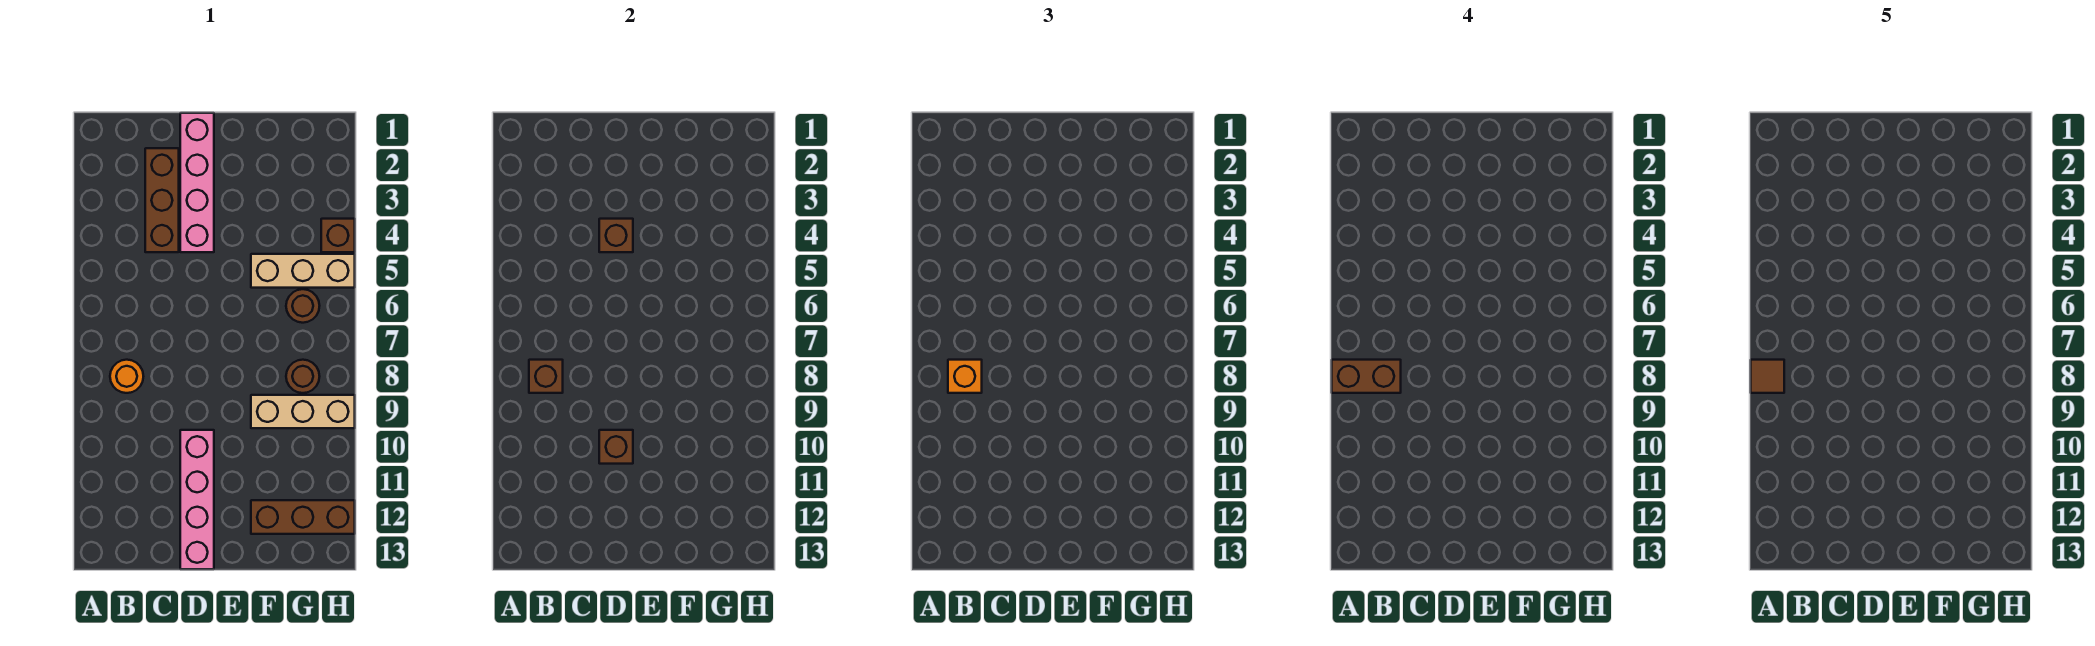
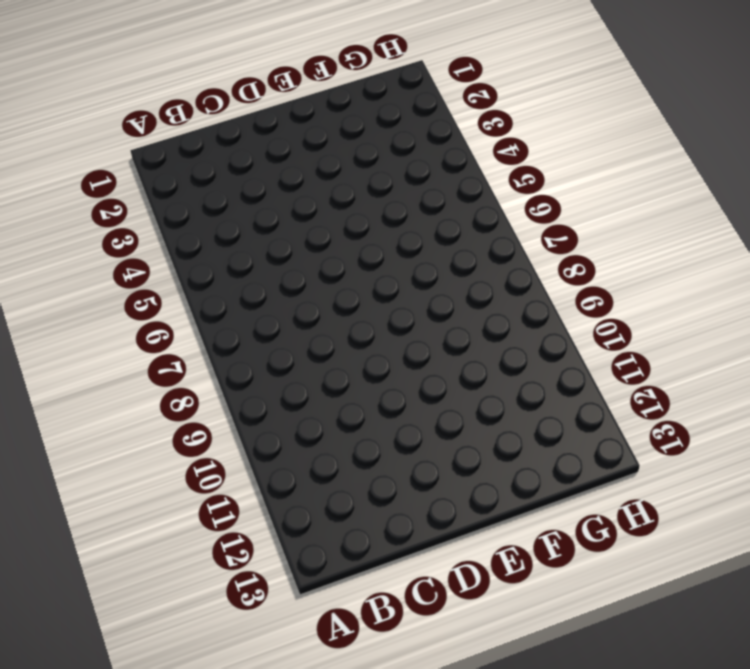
none -> orange 1x1 round brick [110,360,143,393]
none -> brown 1x3 brick [145,148,179,252]
none -> pink 1x4 brick [180,113,214,252]

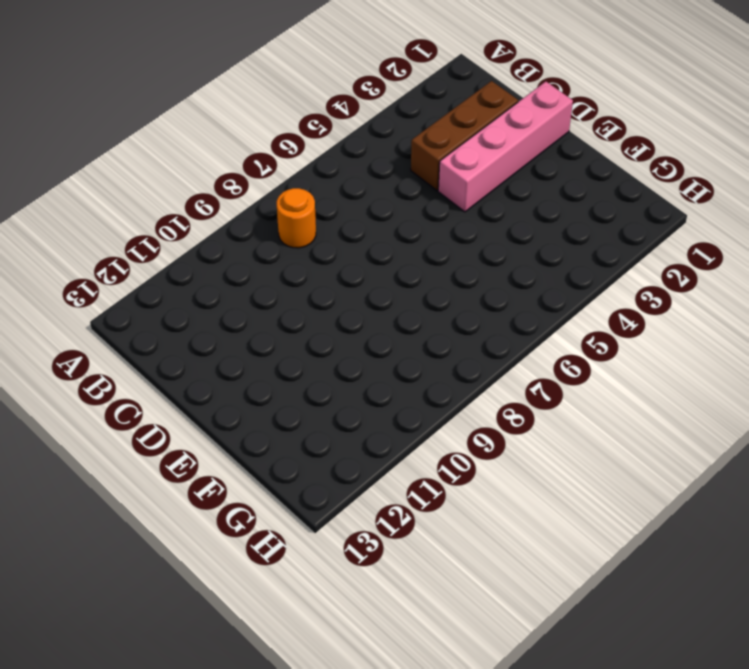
none -> pink 1x4 brick [180,430,214,569]
none -> tan 1x3 brick [251,254,355,288]
none -> tan 1x3 brick [251,395,355,428]

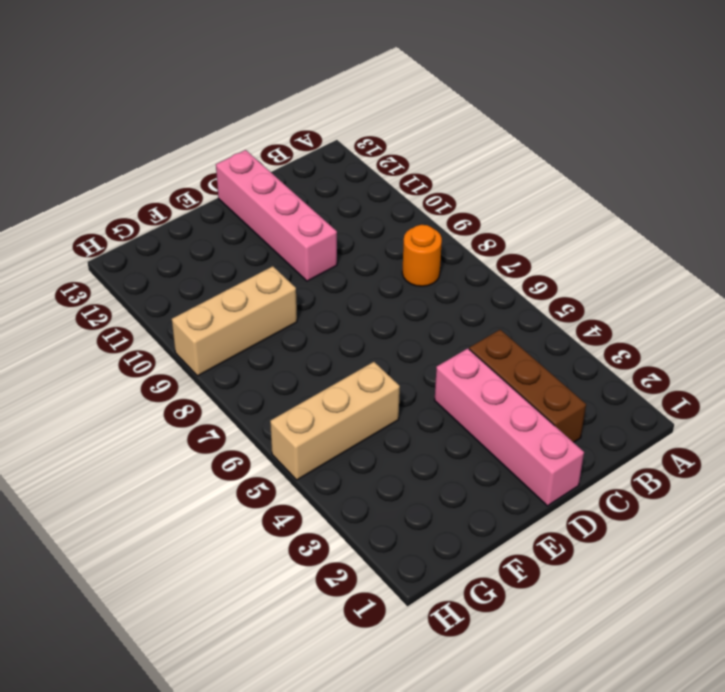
none -> brown 1x3 brick [251,500,355,534]
none -> brown 1x1 round brick [286,289,320,323]
none -> brown 1x1 round brick [286,360,320,393]

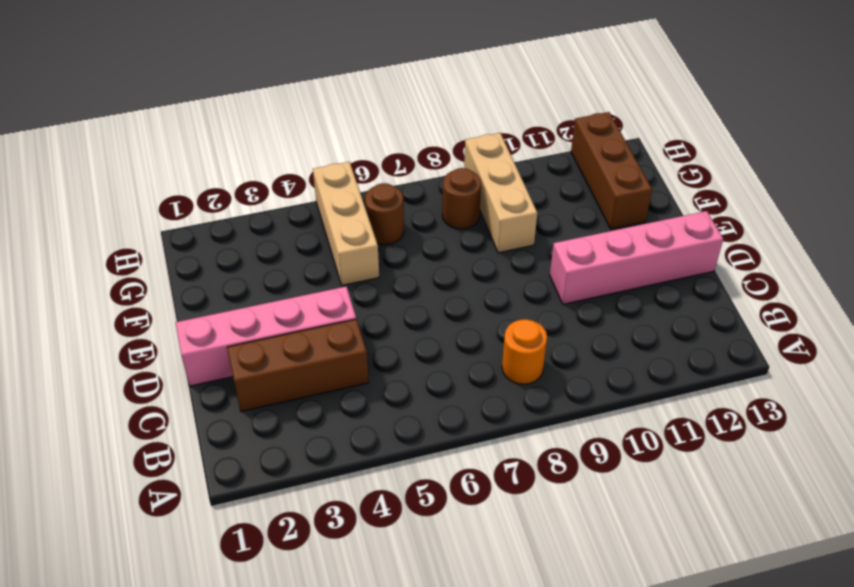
none -> brown 1x1 brick [321,219,355,252]
none -> brown 1x1 brick [529,360,563,393]
none -> brown 1x1 brick [599,219,633,252]

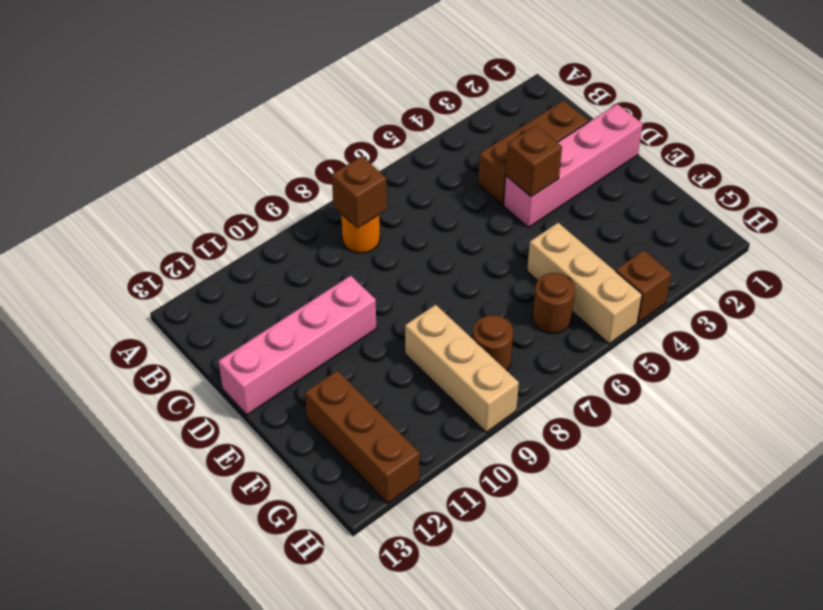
none -> brown 1x1 brick [599,430,633,464]
none -> orange 1x1 brick [948,360,982,393]
none -> brown 1x2 brick [1332,360,1401,393]

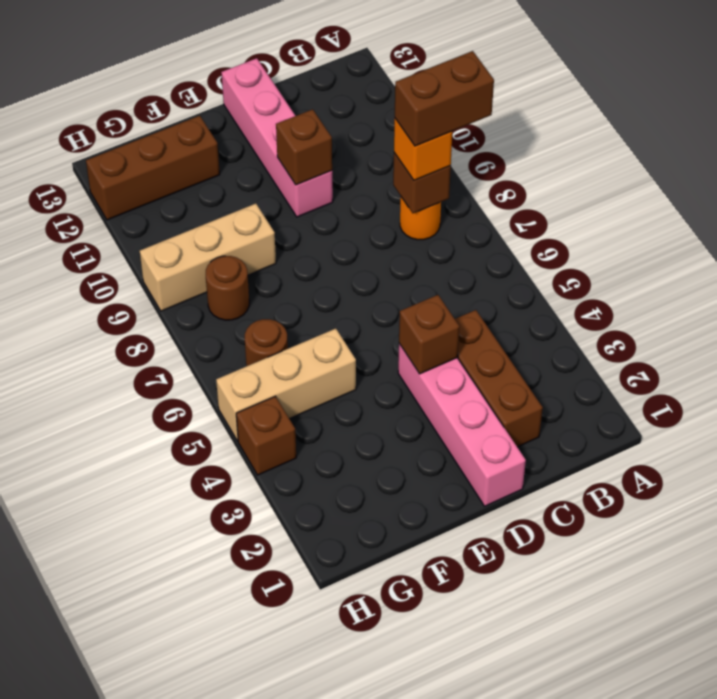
none -> brown 1x1 tile [1751,360,1784,393]

